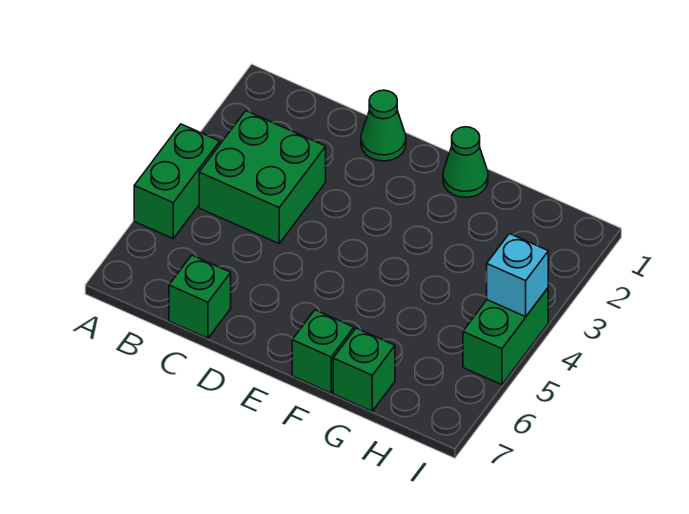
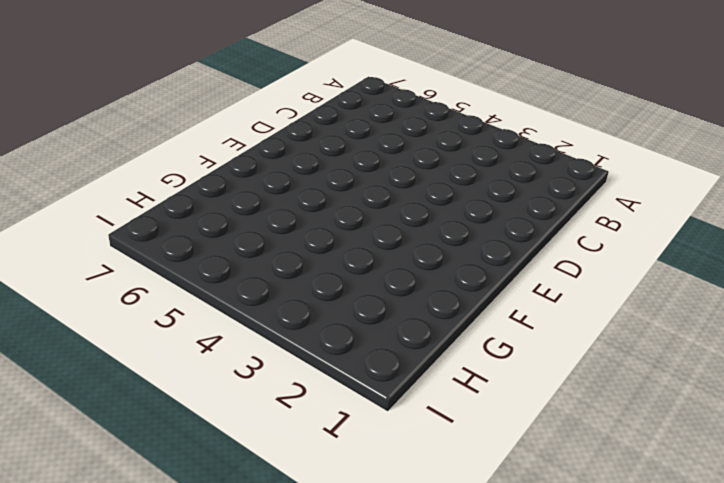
none -> green 1x2 brick [134,124,220,239]
none -> green 2x2 brick [199,111,326,243]

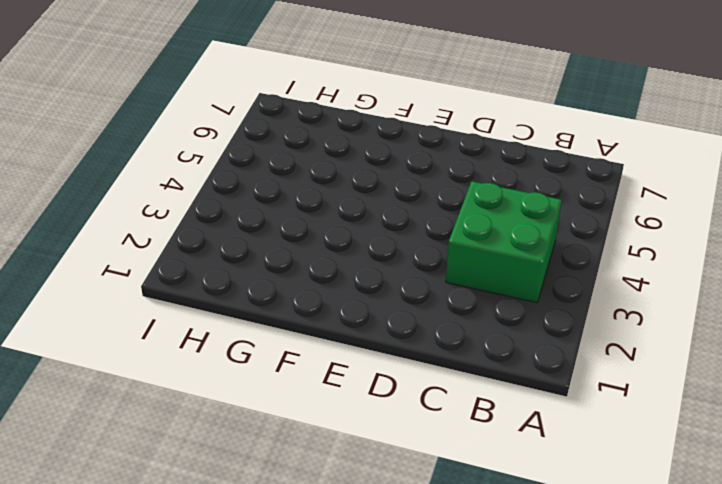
none -> green 1x2 brick [134,124,220,239]
none -> green 1x1 brick [169,255,231,338]

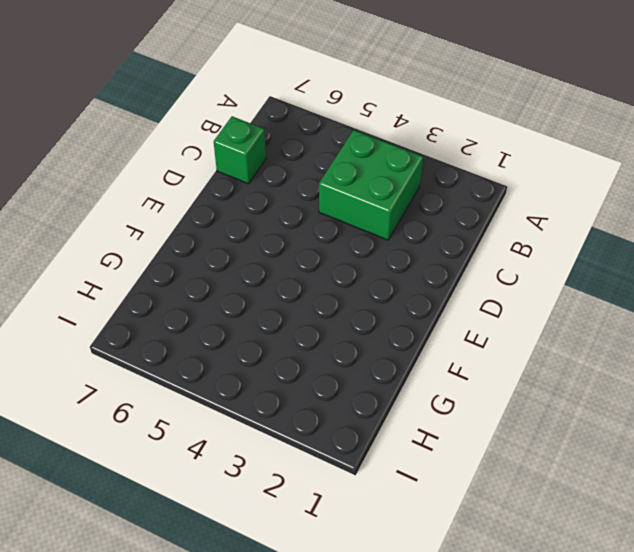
none -> green 1x2 brick [134,124,220,239]
none -> green 1x1 cone [361,90,406,161]

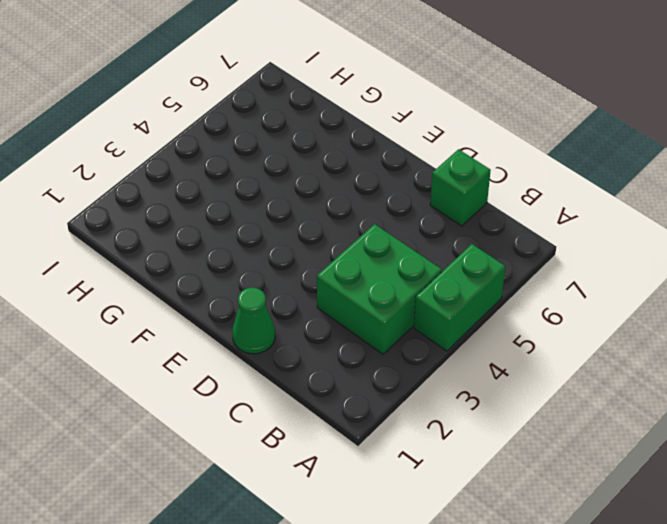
none -> green 1x1 cone [443,127,488,198]
none -> green 1x1 brick [292,310,354,393]

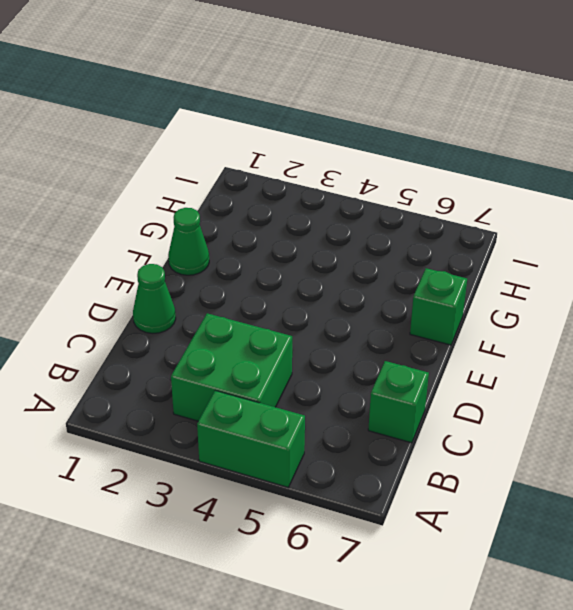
none -> green 1x1 brick [333,328,395,411]
none -> green 1x2 brick [463,288,548,385]

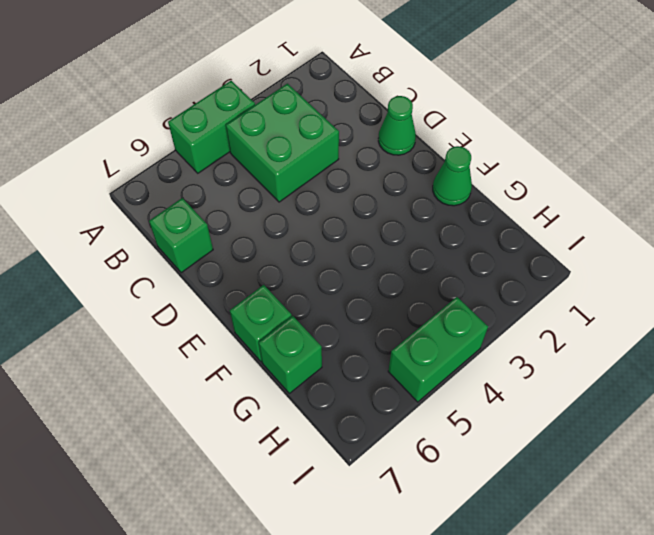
none -> cyan 1x1 brick [486,234,548,317]

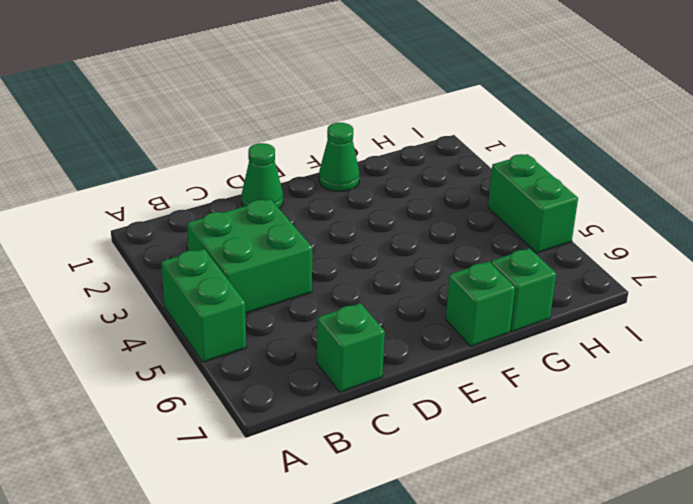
none -> cyan 1x1 brick [486,234,548,317]

